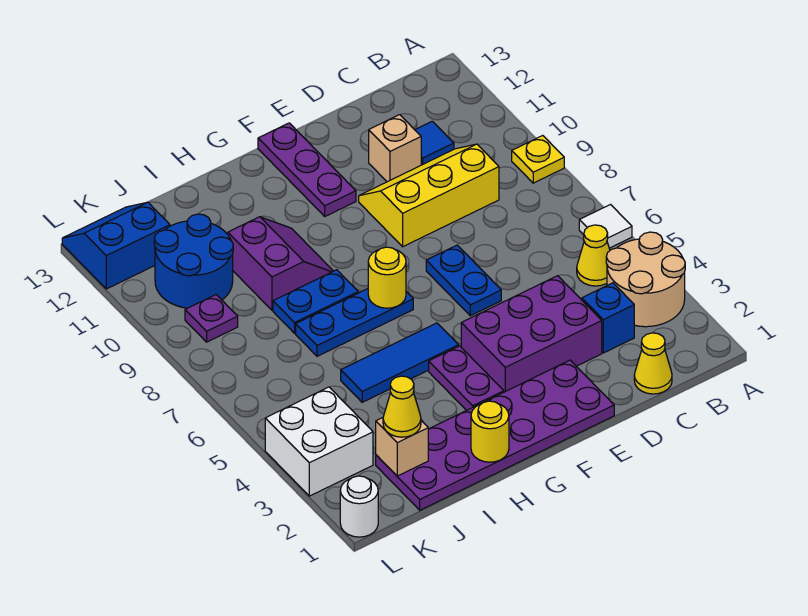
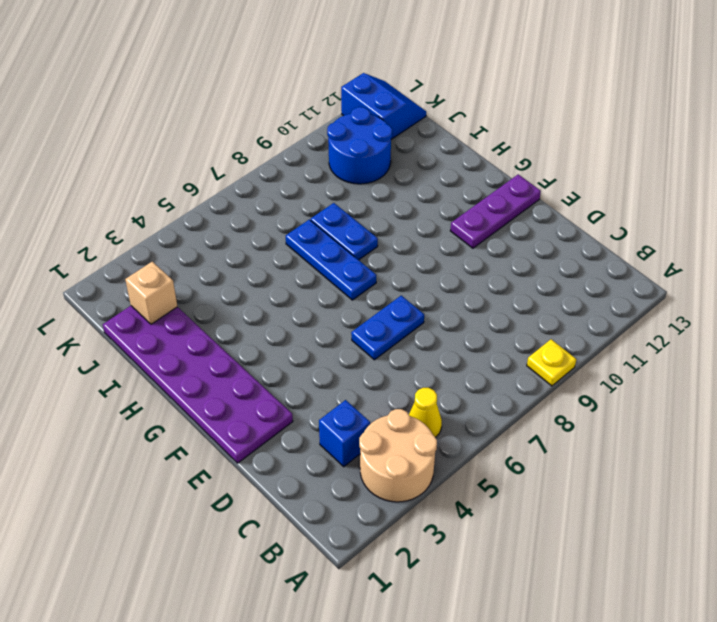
none -> white 1x1 tile [579,205,632,248]
none -> yellow 1x1 cone [634,333,672,394]
none -> yellow 2x3 slope [359,144,499,247]

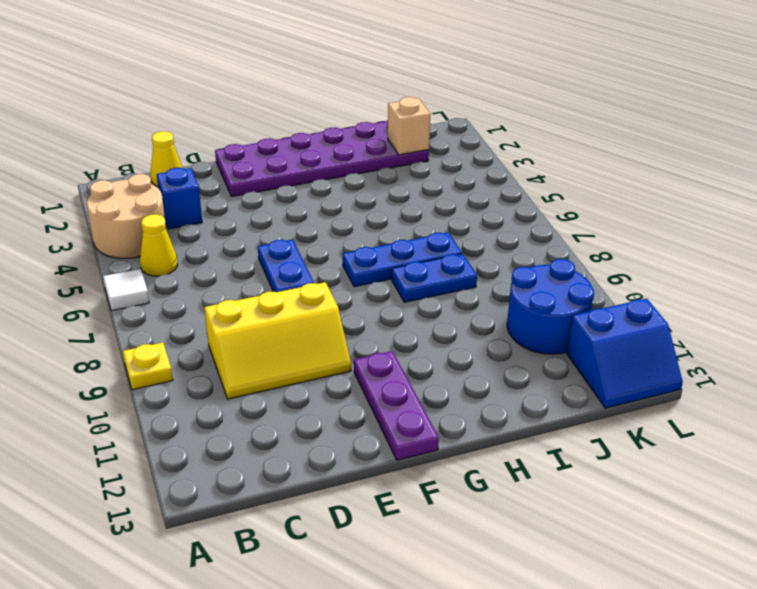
none -> blue 1x1 tile [415,121,454,165]
none -> purple 2x3 brick [461,276,602,392]
none -> tan 1x1 brick [369,115,421,182]

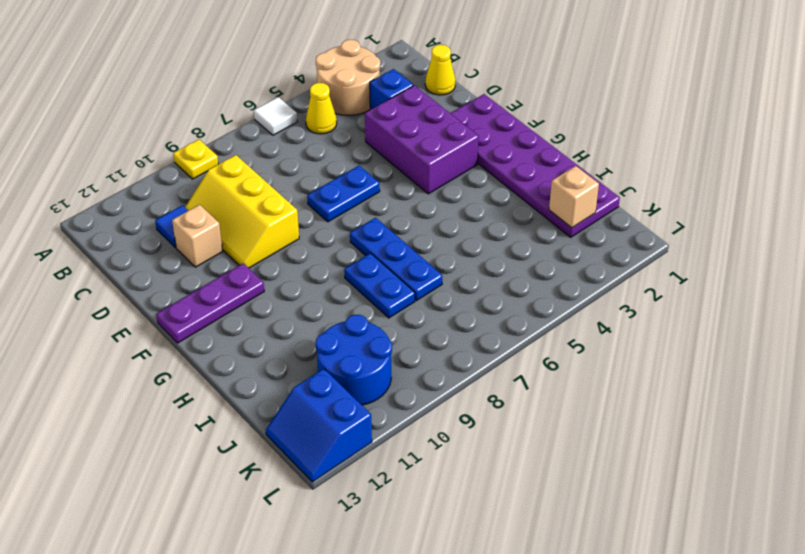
none -> purple 1x2 plate [429,346,504,411]
none -> blue 1x3 tile [341,323,459,402]
none -> purple 2x2 slope [228,217,333,310]

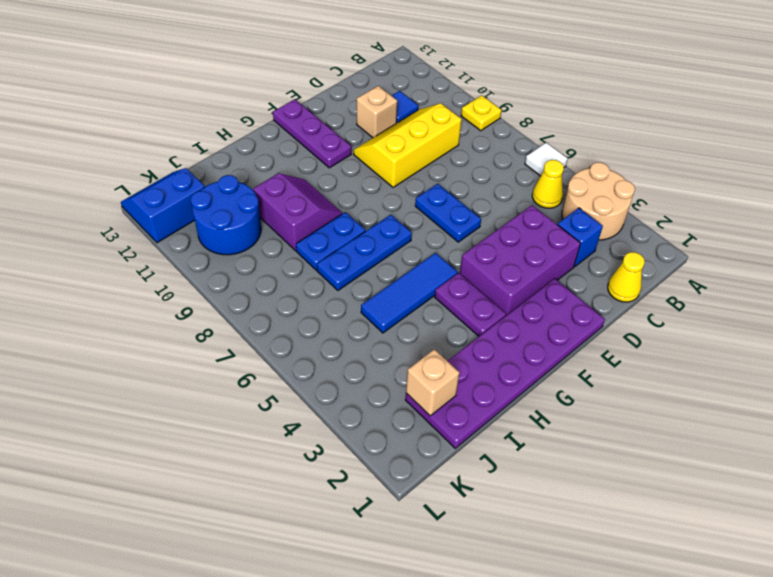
none -> white 2x2 brick [265,387,373,496]
none -> purple 1x1 plate [185,295,238,342]
none -> white 1x1 round brick [340,476,378,537]

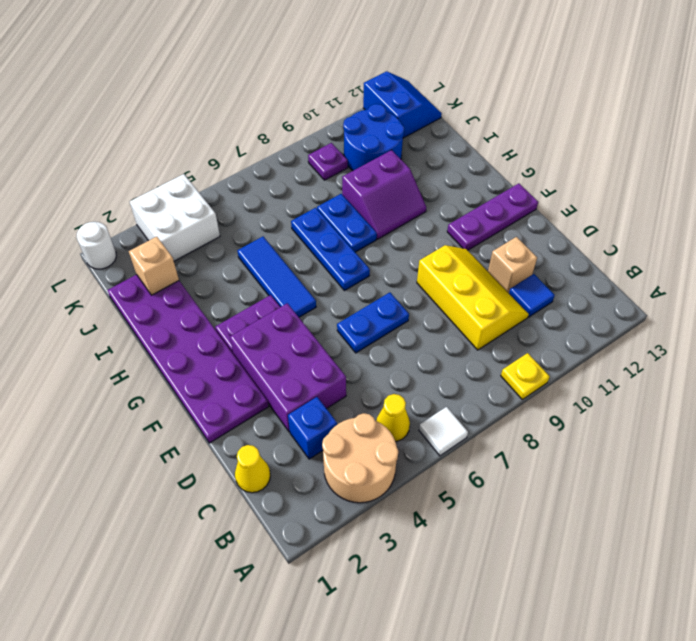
none -> yellow 1x1 round brick [368,247,406,308]
none -> yellow 1x1 round brick [471,401,509,462]
none -> yellow 1x1 cone [383,376,421,437]

